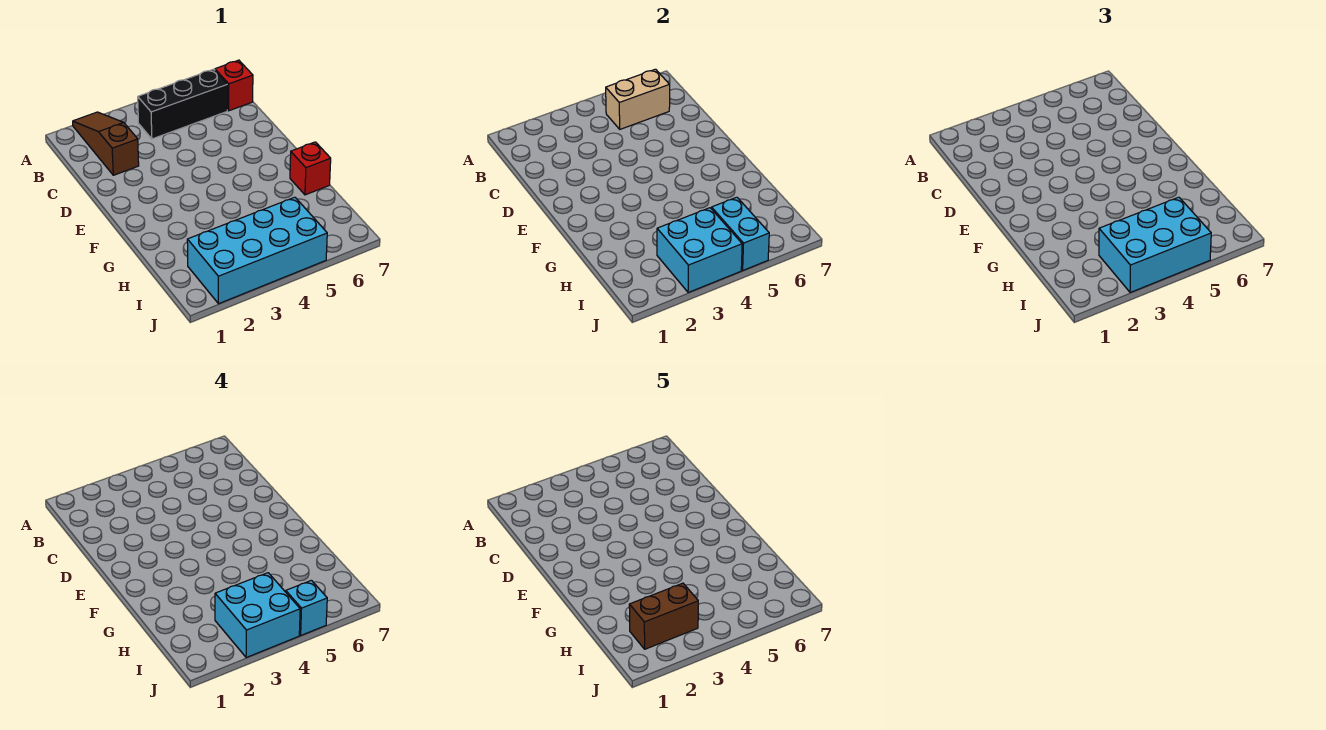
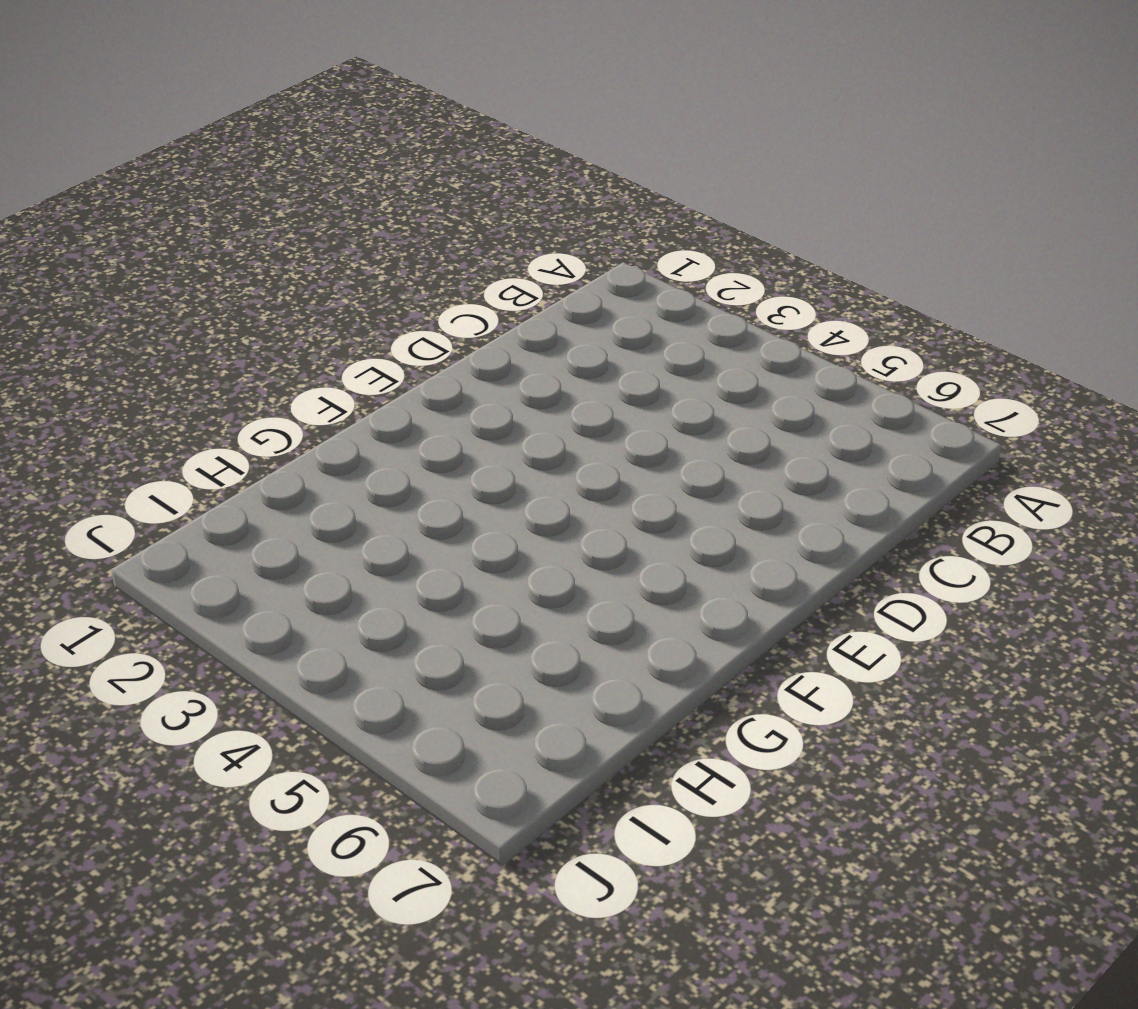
none -> brown 1x3 slope [73,112,139,175]
none -> black 1x3 brick [138,69,228,139]
none -> red 1x1 brick [215,60,253,111]

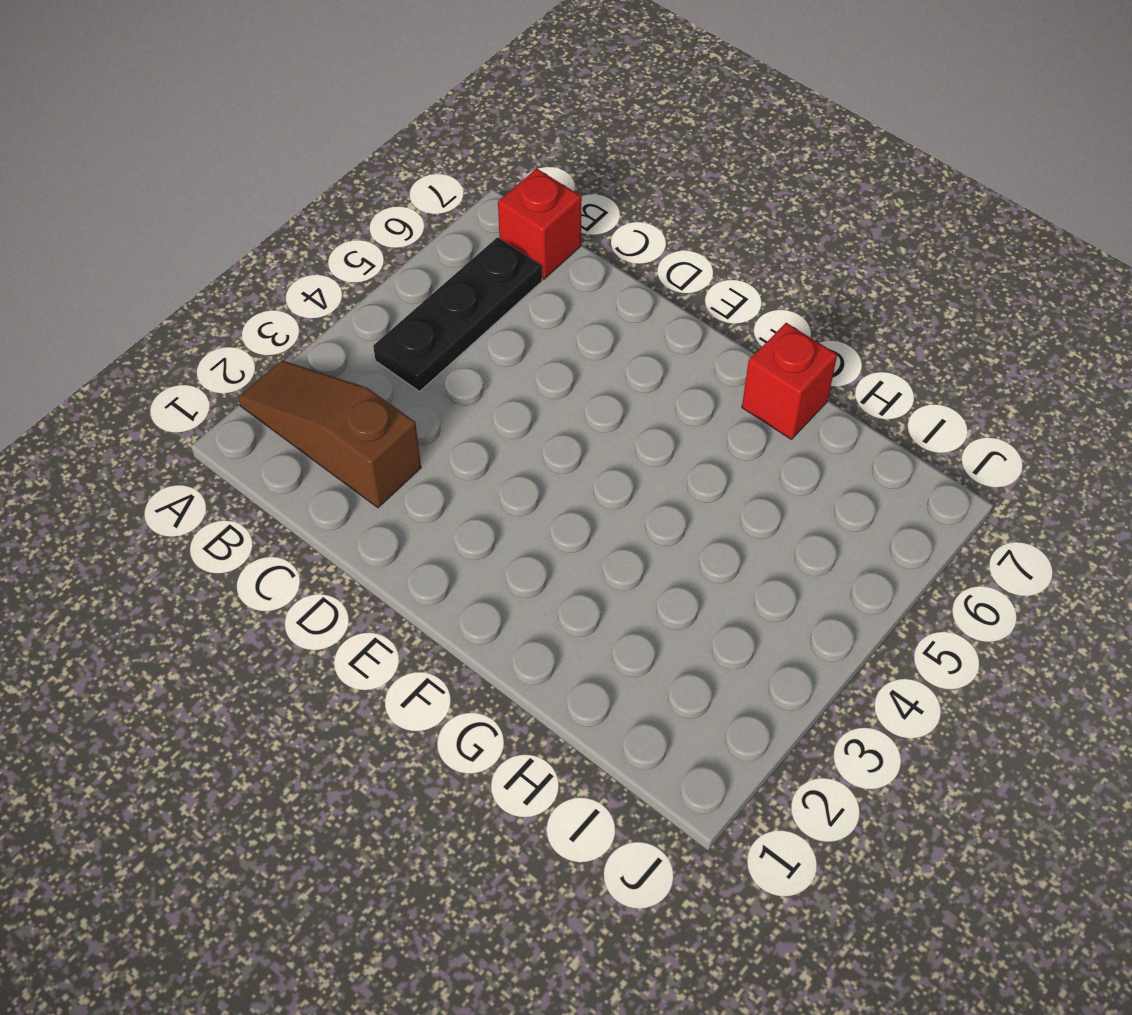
black 1x3 plate [373,237,542,391] -> black 1x3 brick [138,69,228,139]
none -> cyan 2x4 brick [187,197,327,304]
none -> tan 1x2 brick [606,69,670,129]
none -> cyan 2x2 brick [657,208,742,293]

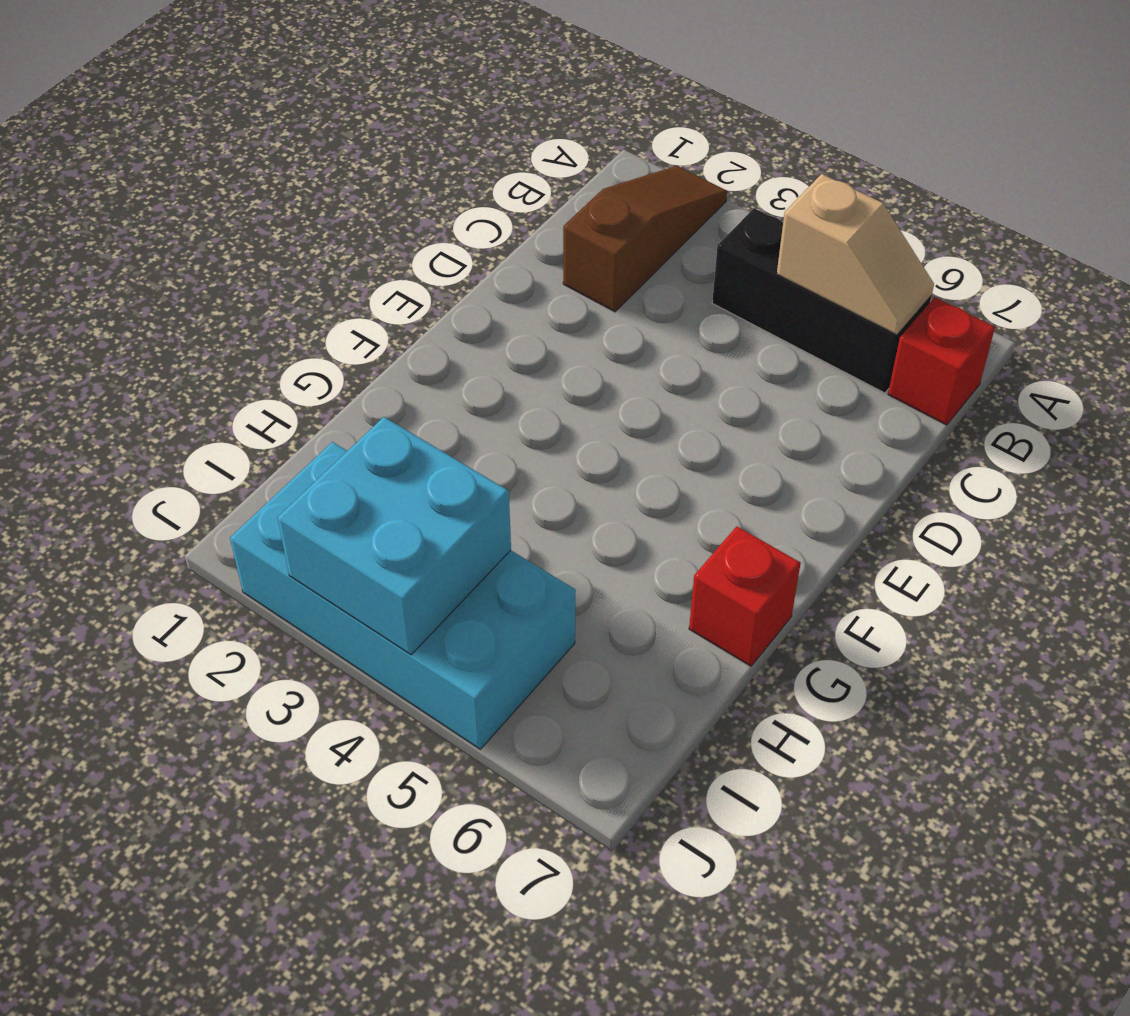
tan 1x2 slope [777,174,934,335] -> tan 1x2 brick [606,69,670,129]
none -> cyan 1x2 brick [712,197,769,270]
none -> cyan 2x3 brick [1099,197,1211,293]
none -> cyan 2x2 brick [215,573,300,658]

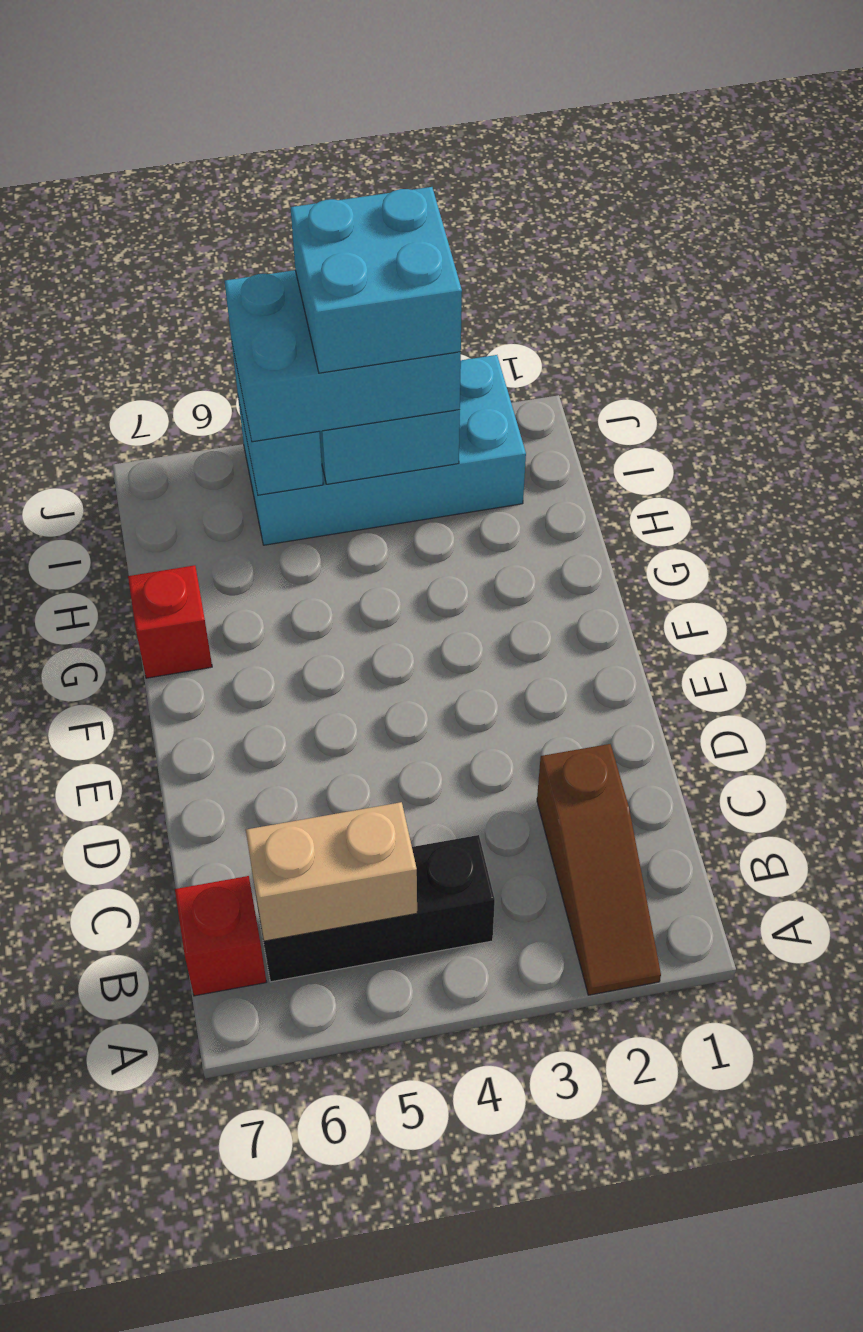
none -> cyan 1x1 brick [286,580,327,635]
none -> brown 1x2 brick [629,583,698,649]

